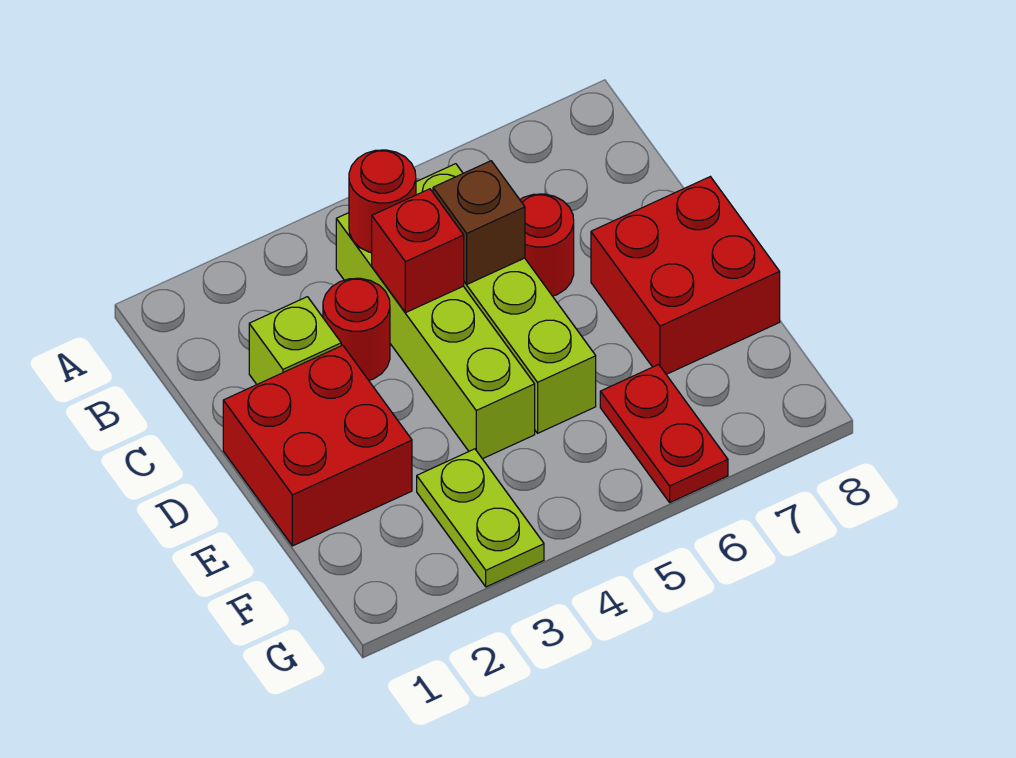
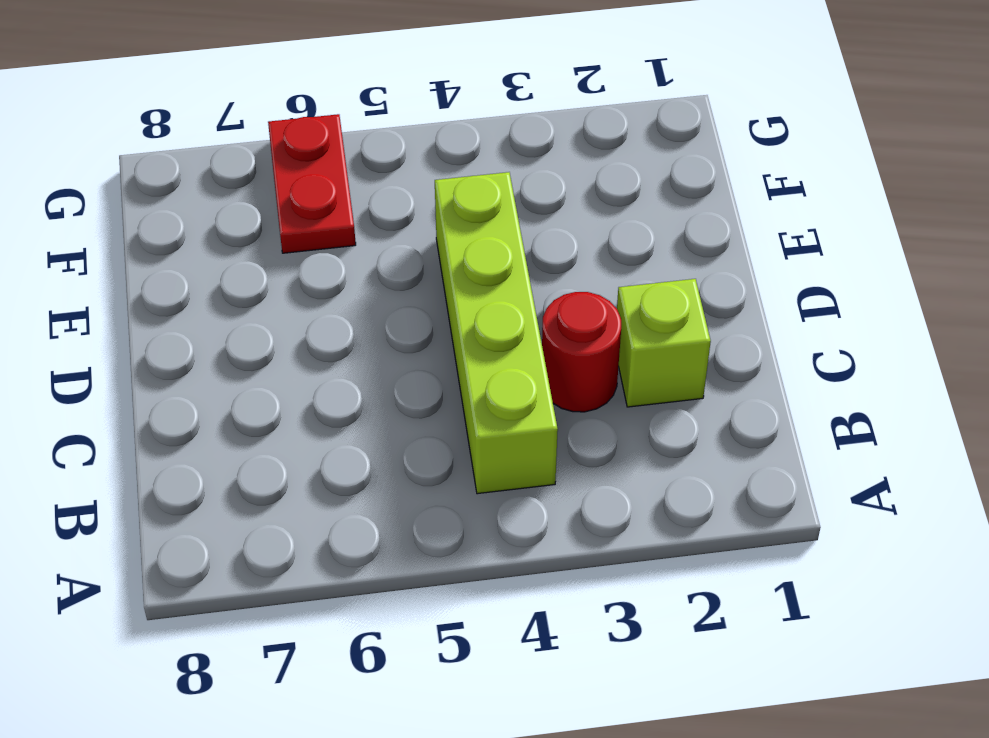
none -> lime 1x4 brick [416,164,596,433]
none -> red 1x1 round brick [520,194,574,296]
none -> red 2x2 brick [223,345,412,546]

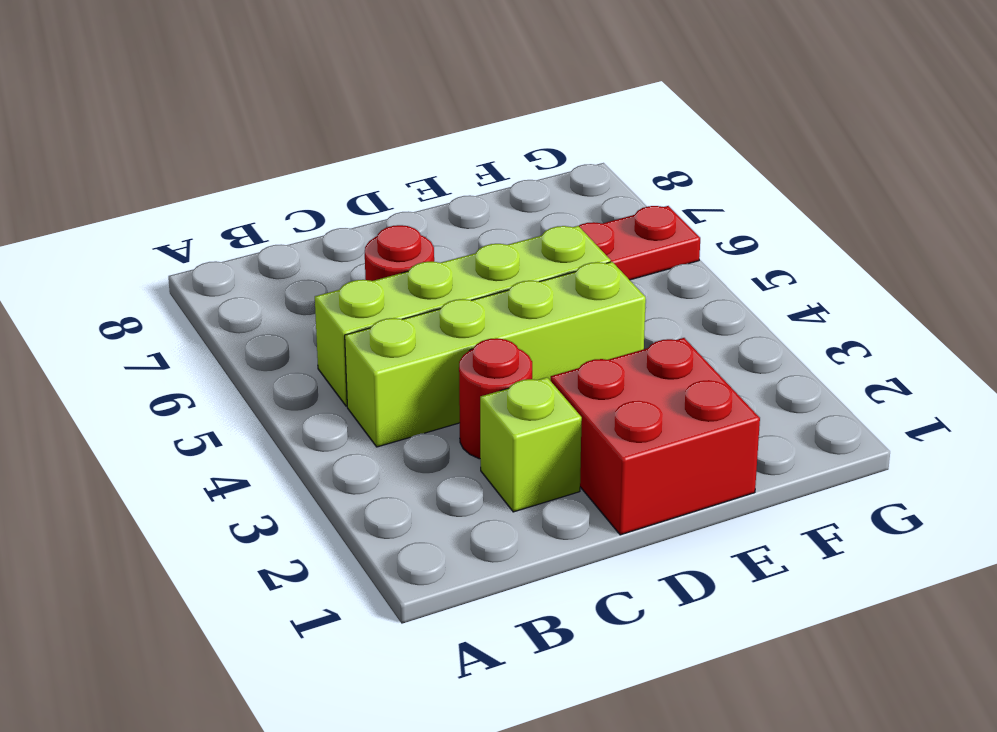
none -> red 2x2 brick [591,177,780,374]
none -> lime 1x2 plate [417,449,544,587]
none -> red 1x1 round brick [349,150,416,253]

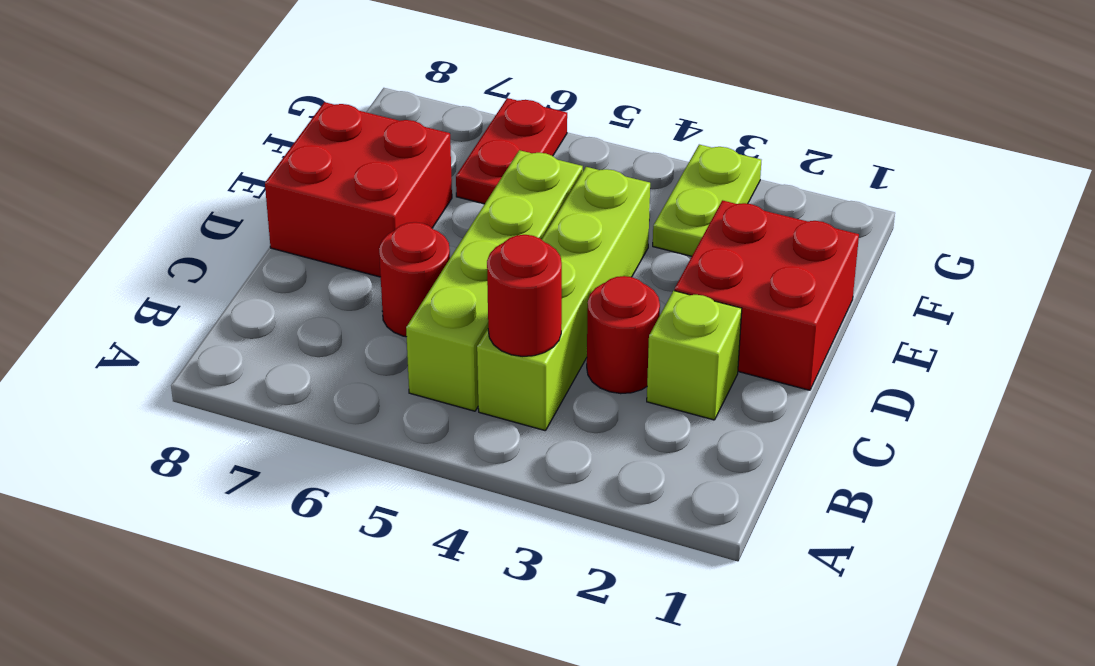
none -> red 1x1 brick [372,189,464,313]
none -> brown 1x1 brick [433,161,525,284]

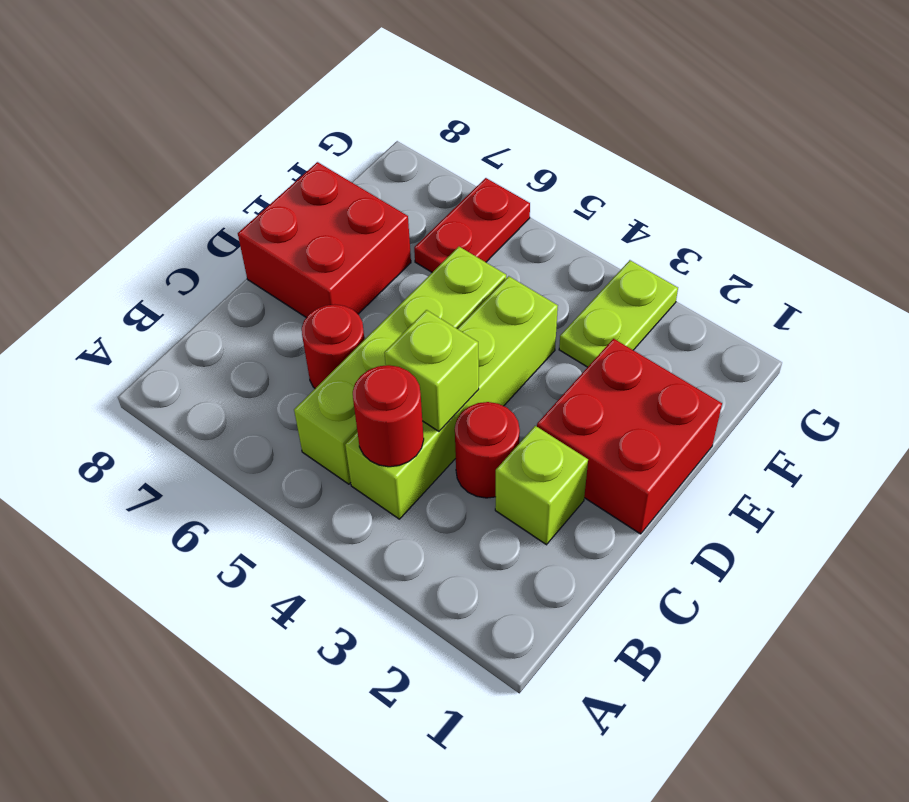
lime 1x1 brick [384,310,479,431] -> red 1x1 brick [372,189,464,313]
none -> brown 1x1 brick [433,161,525,284]

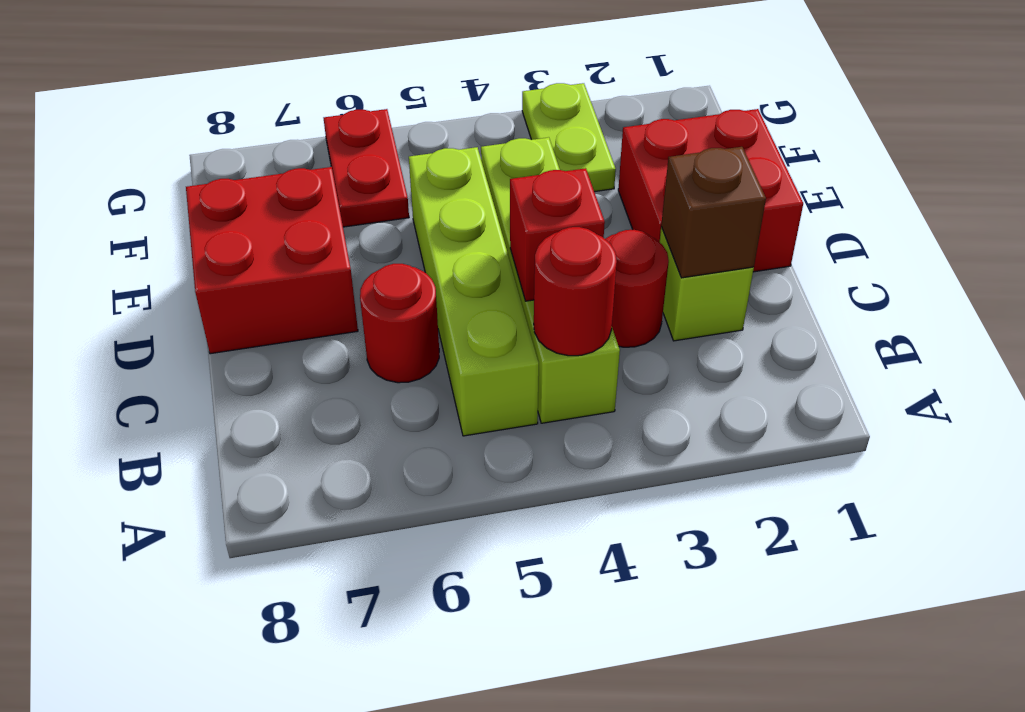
brown 1x1 brick [661,147,766,278] -> brown 1x1 brick moved to [433,161,525,284]

